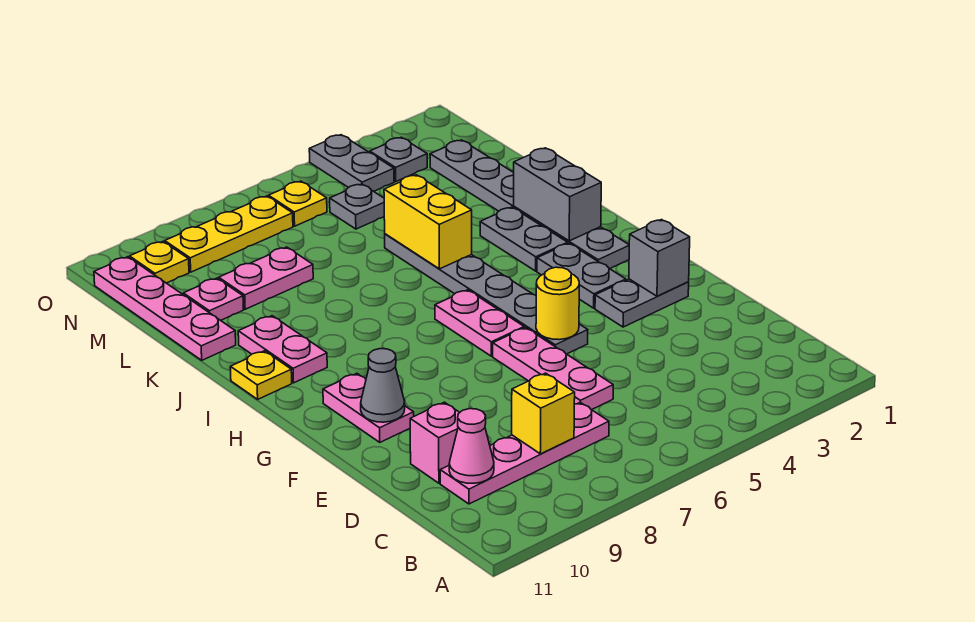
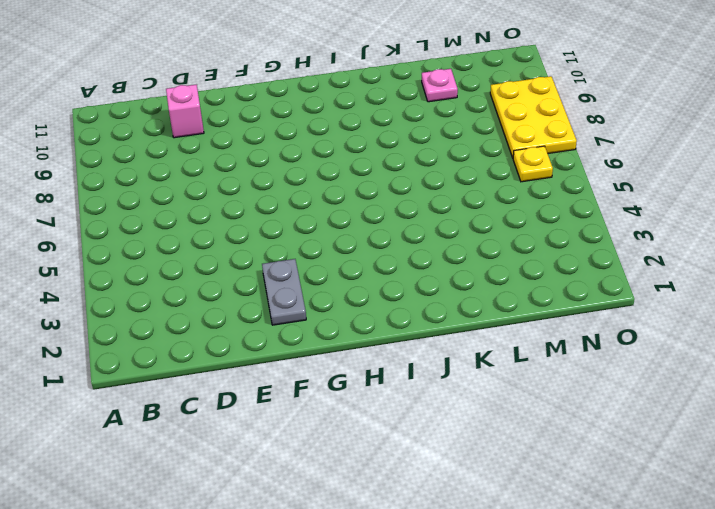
yellow 2x3 plate [490,76,577,158] -> yellow 1x3 plate [165,196,293,272]
none -> pink 1x4 plate [440,402,609,504]
none -> pink 1x3 plate [493,328,613,410]
none -> grey 1x6 plate [385,234,588,354]

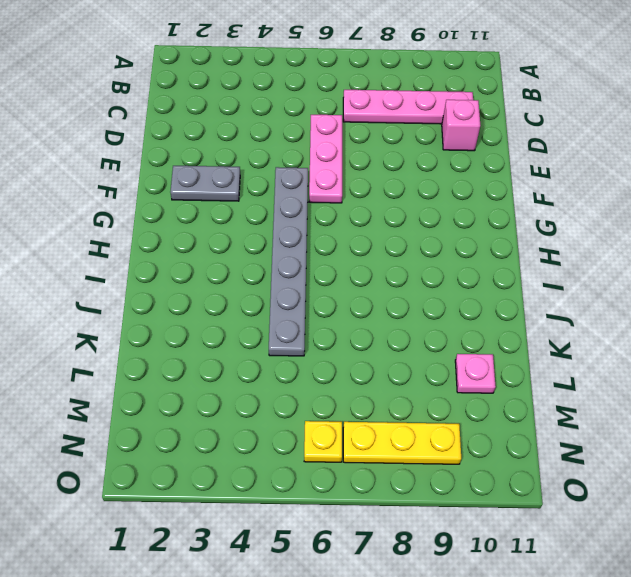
none -> pink 1x2 plate [323,373,414,442]
none -> grey 1x2 plate [537,243,626,308]
none -> pink 1x2 plate [435,290,524,356]

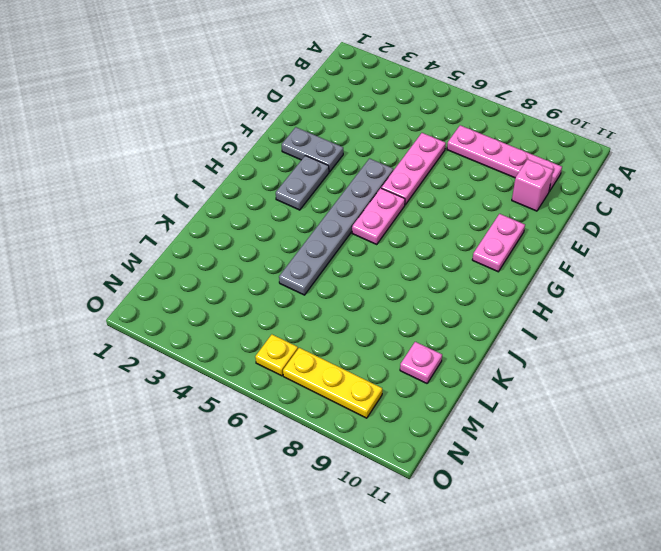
none -> grey 1x6 plate [430,140,629,269]
none -> grey 1x2 plate [480,207,568,271]
none -> pink 1x2 plate [238,316,327,383]

